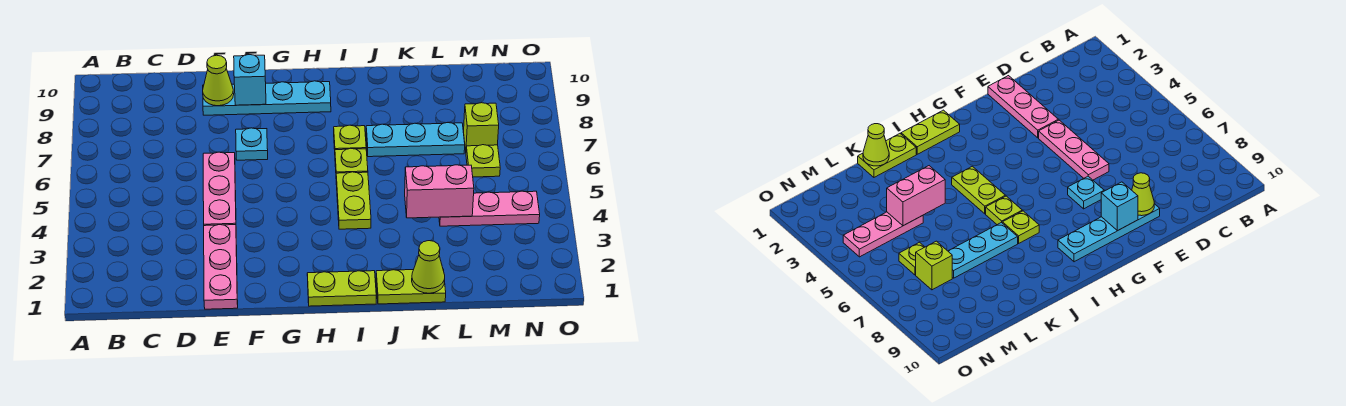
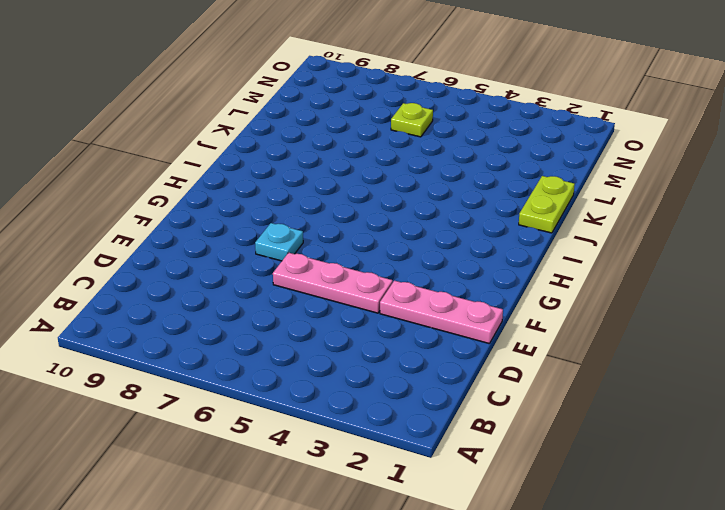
none -> cyan 1x4 plate [203,81,331,115]
none -> lime 1x2 plate [307,271,376,306]
none -> lime 1x2 plate [336,172,371,229]

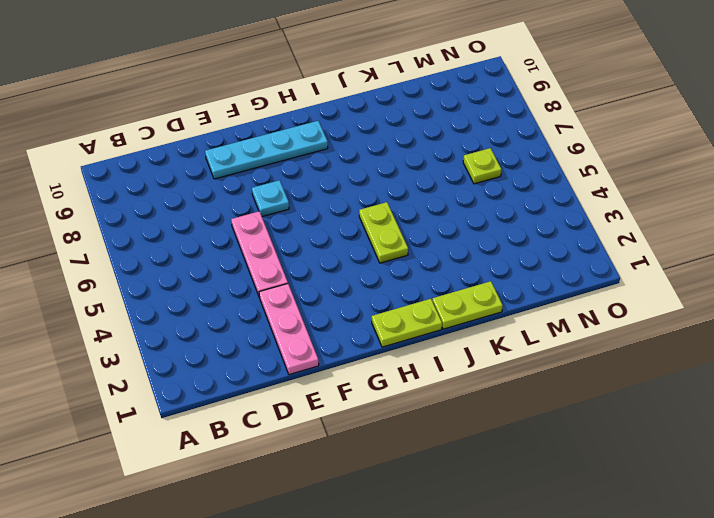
none -> lime 1x1 plate [335,149,368,173]
none -> lime 1x1 plate [334,125,366,150]
none -> cyan 1x3 plate [366,122,465,157]

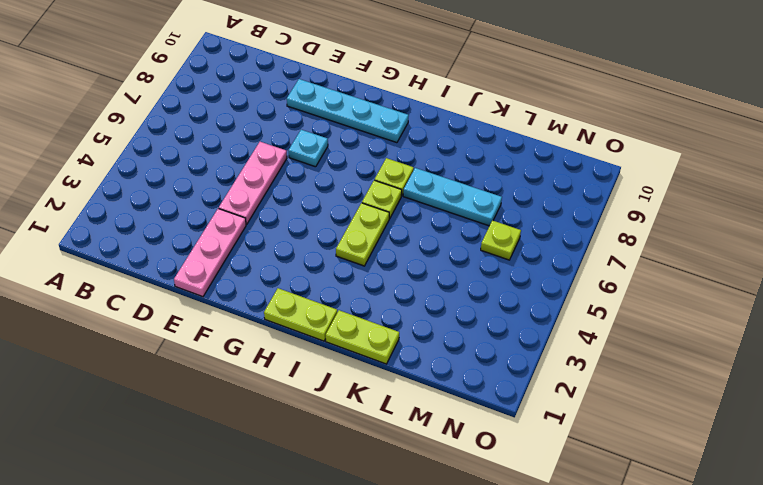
none -> pink 1x3 plate [439,191,540,226]
none -> lime 1x1 brick [464,103,499,150]
none -> lime 1x1 cone [203,55,234,106]

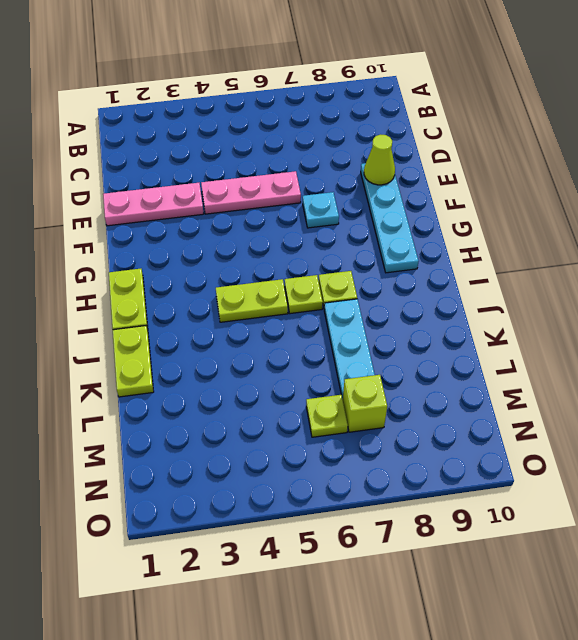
none -> pink 1x3 plate [439,191,540,226]
none -> cyan 1x1 brick [234,55,266,105]
none -> lime 1x1 cone [412,241,445,293]

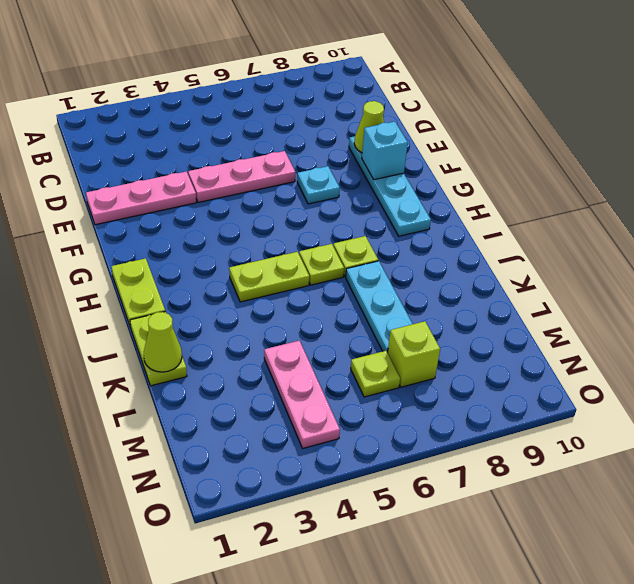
none -> pink 1x2 brick [405,165,474,218]

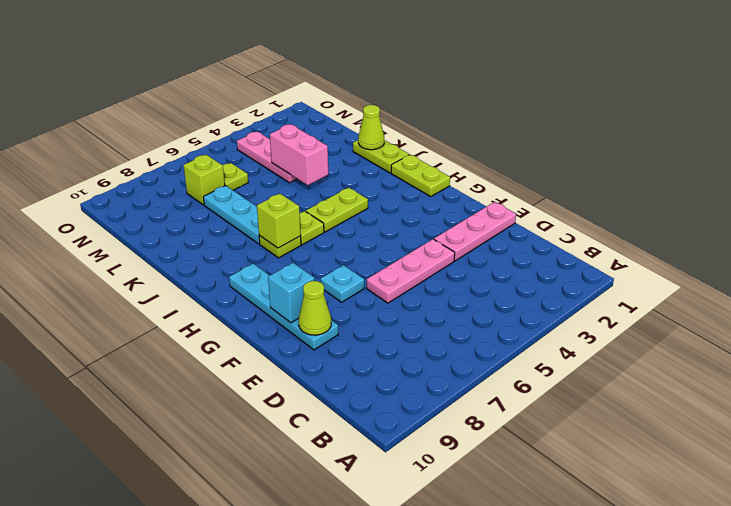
lime 1x1 brick [257,194,301,248] -> none

